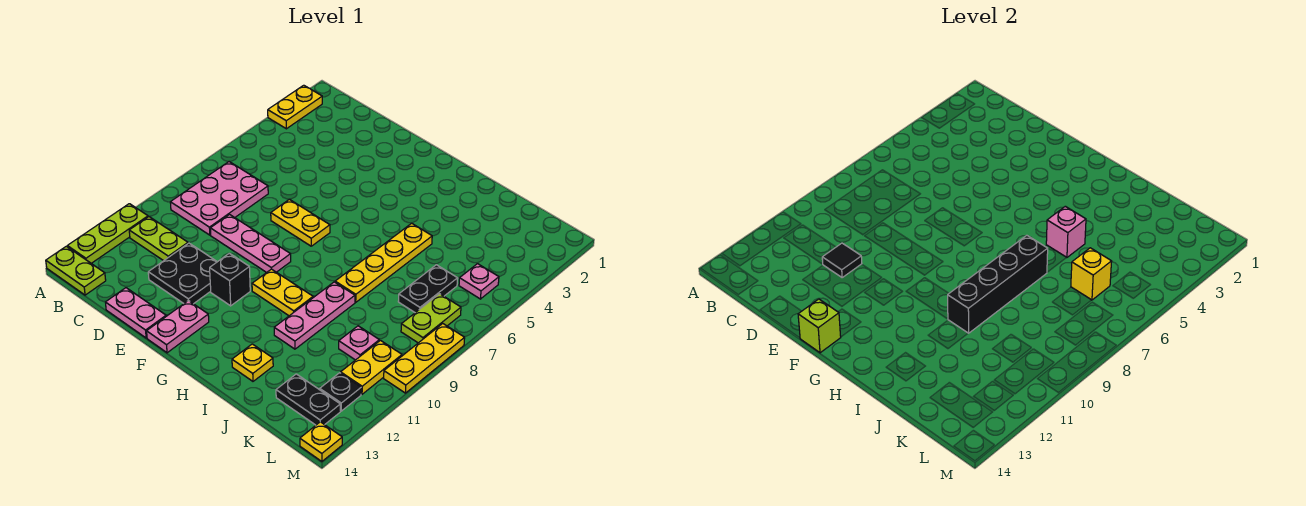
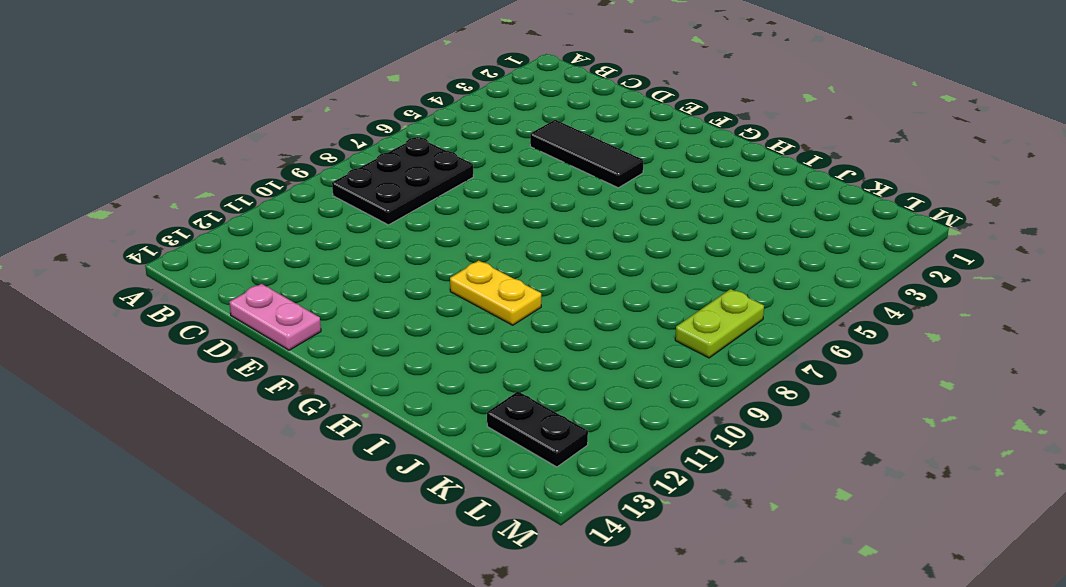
black 2x3 plate [332,137,473,225] -> pink 2x3 plate [170,162,268,235]
black 1x3 tile [530,120,643,188] -> none
none -> yellow 1x2 plate [268,85,322,129]
none -> lime 1x3 plate [67,204,148,263]
none -> lime 1x2 plate [46,246,106,295]

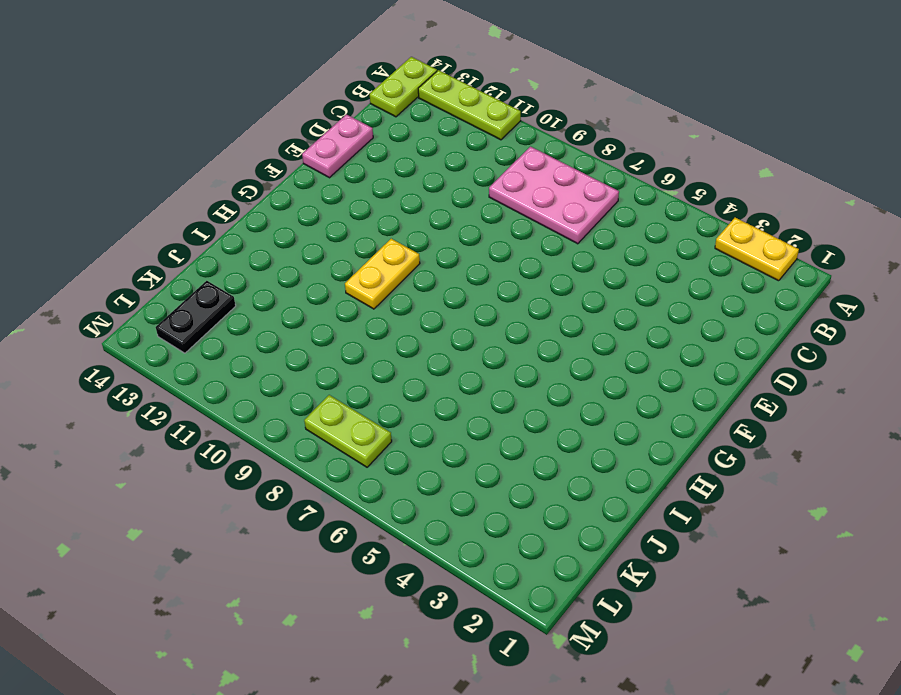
none -> lime 1x2 plate [129,217,188,261]
none -> pink 1x3 plate [210,215,291,272]
none -> black 2x2 plate [148,243,217,304]

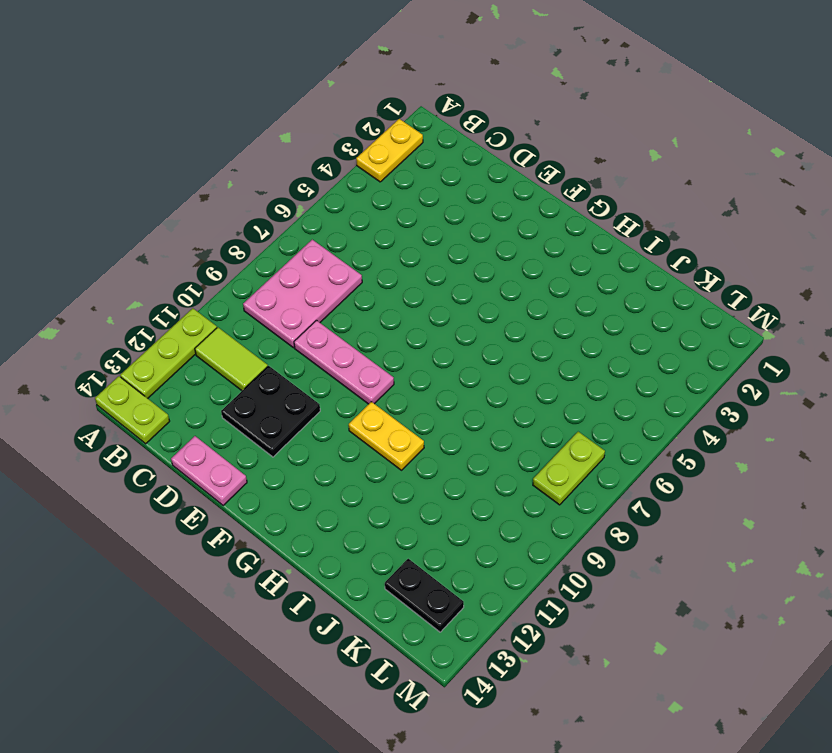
lime 1x2 tile [195,327,268,391] -> lime 1x2 plate [129,217,188,261]
none -> yellow 1x2 plate [271,199,330,246]
none -> black 1x1 brick [210,253,250,306]
none -> pink 1x2 plate [147,300,209,353]

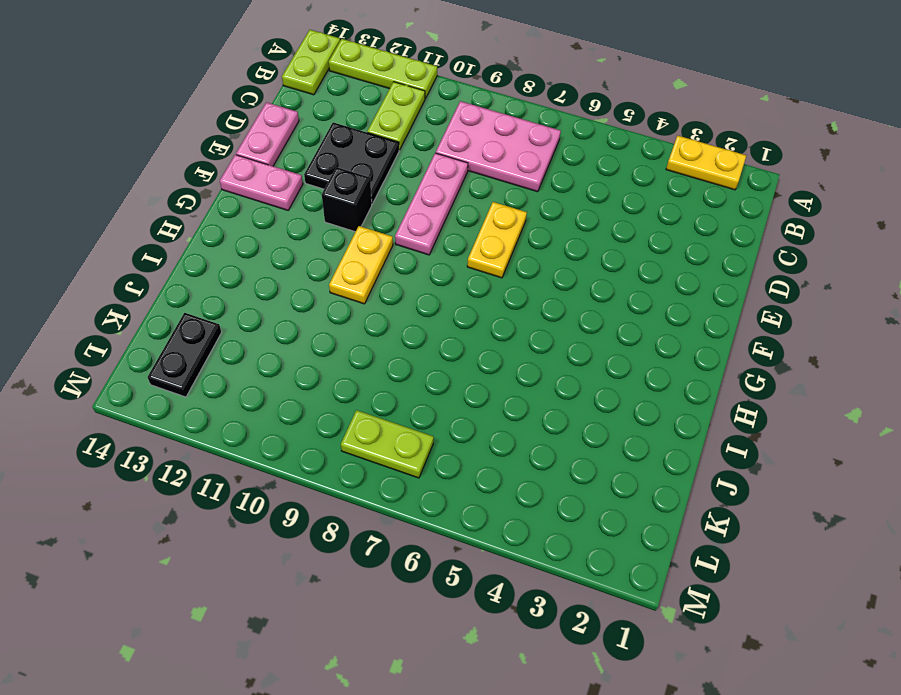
none -> yellow 1x4 plate [335,223,432,302]
none -> pink 1x3 plate [274,282,355,349]
none -> yellow 1x1 plate [232,344,273,381]

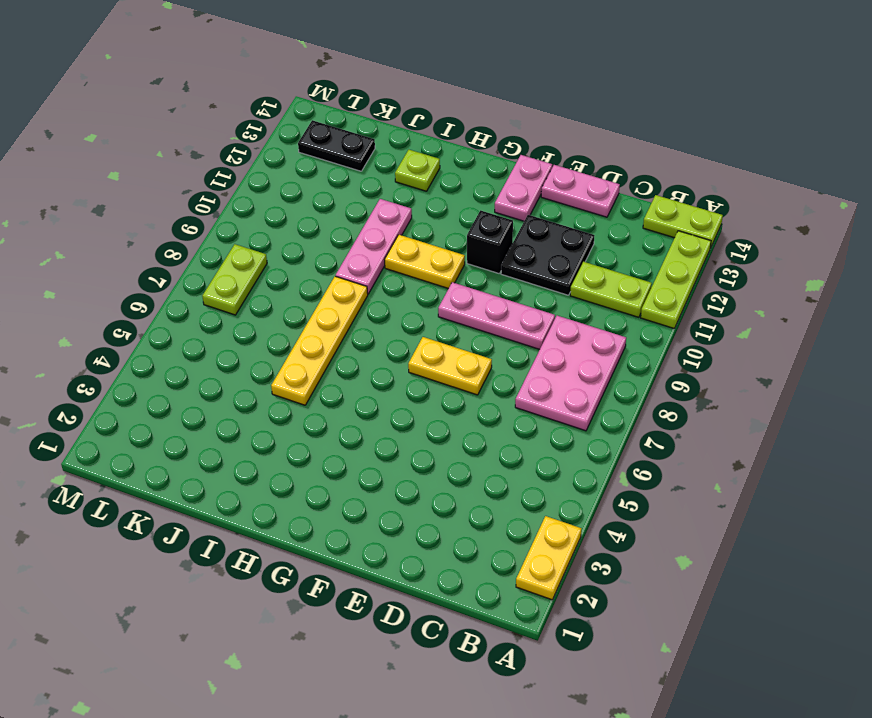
lime 1x1 plate [395,150,440,191] -> yellow 1x1 plate [232,344,273,381]
none -> black 1x2 plate [398,265,458,313]
none -> pink 1x1 plate [339,326,379,360]
none -> pink 1x1 plate [459,264,499,299]

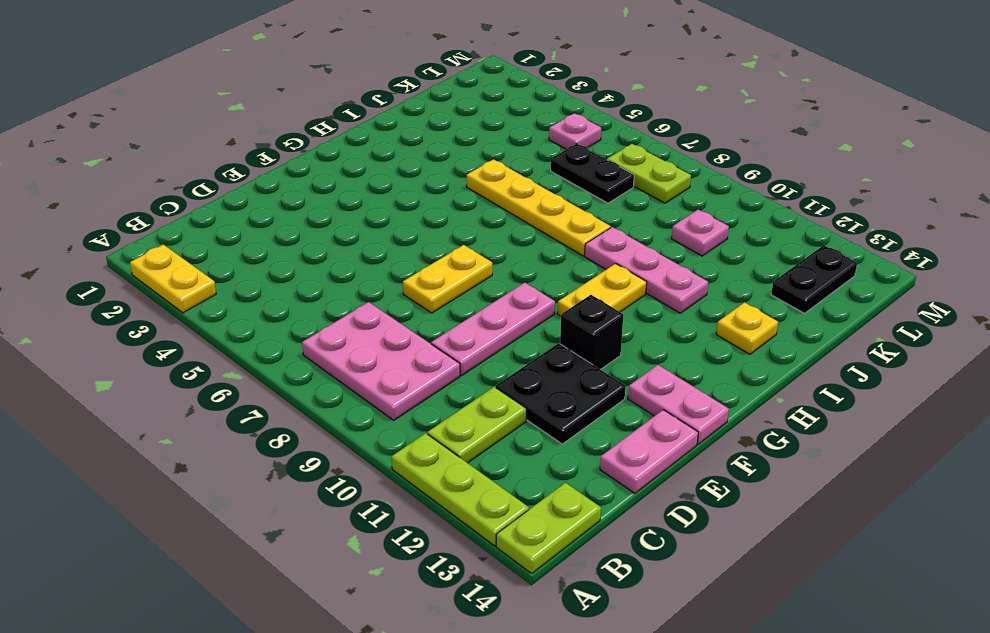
none -> yellow 1x2 plate [341,341,402,394]
none -> black 1x1 plate [320,373,361,411]
none -> yellow 1x3 plate [384,324,465,393]

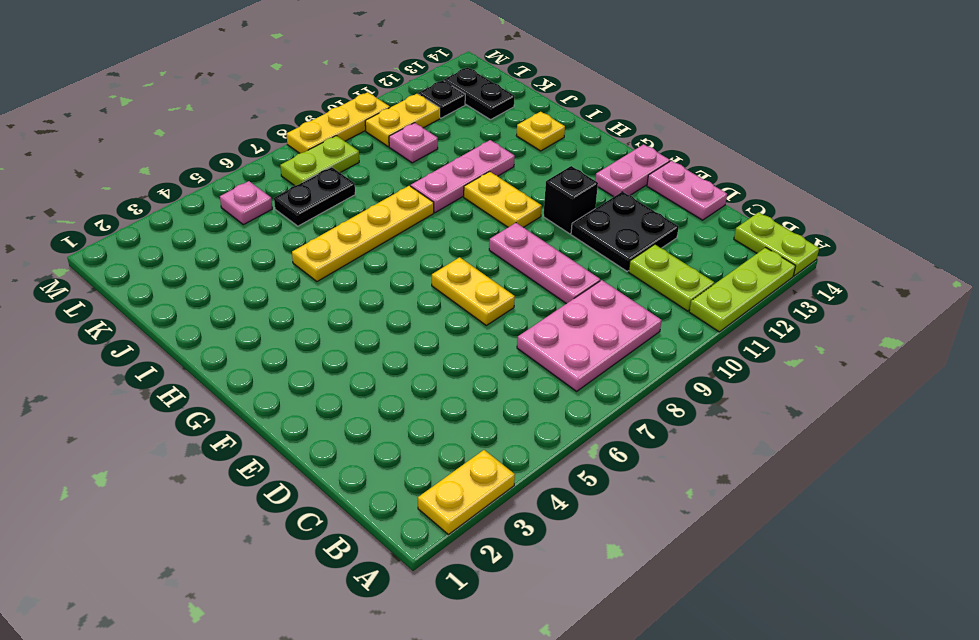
none -> yellow 1x1 plate [300,422,342,461]
none -> black 1x1 tile [822,243,862,277]
none -> lime 1x1 brick [798,299,841,353]

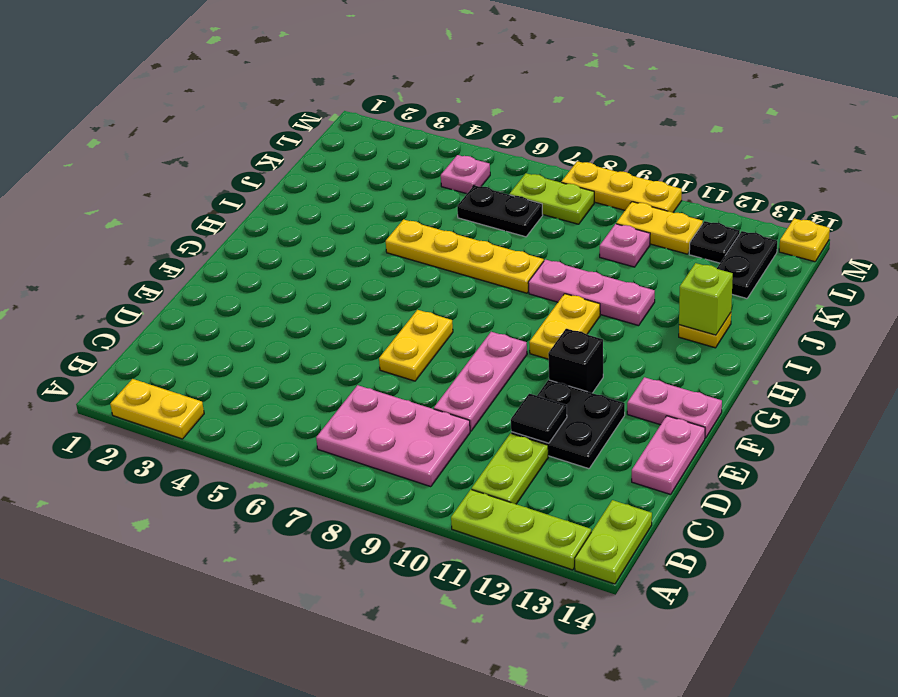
lime 1x1 brick [679,263,733,335] -> lime 1x1 brick moved to [798,299,841,353]
none -> pink 1x1 brick [1046,206,1086,258]
none -> black 1x4 brick [948,235,1048,333]
none -> yellow 1x1 brick [1071,248,1112,300]

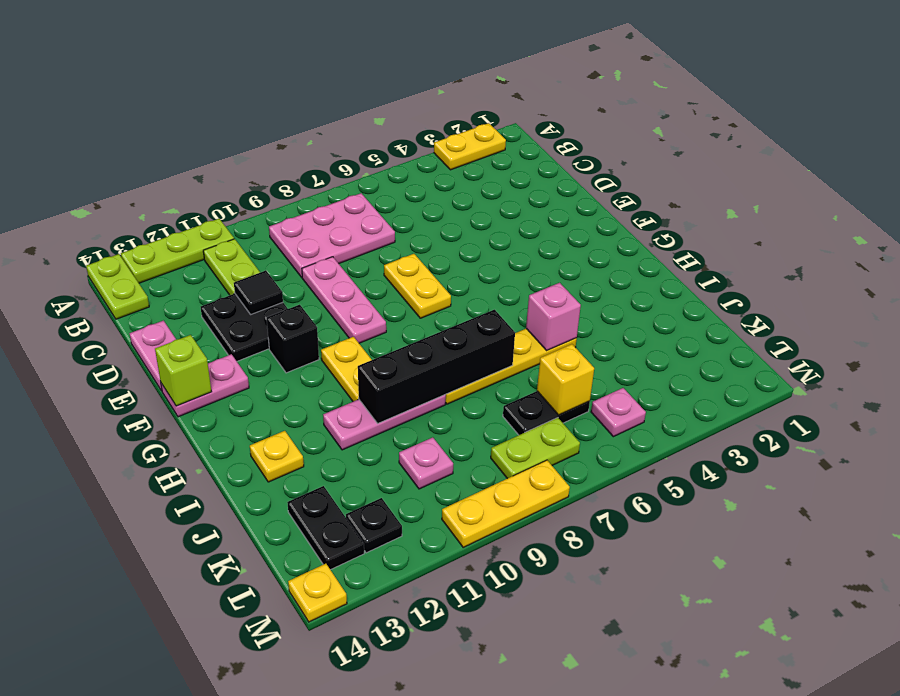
none -> yellow 1x2 plate [341,341,402,394]

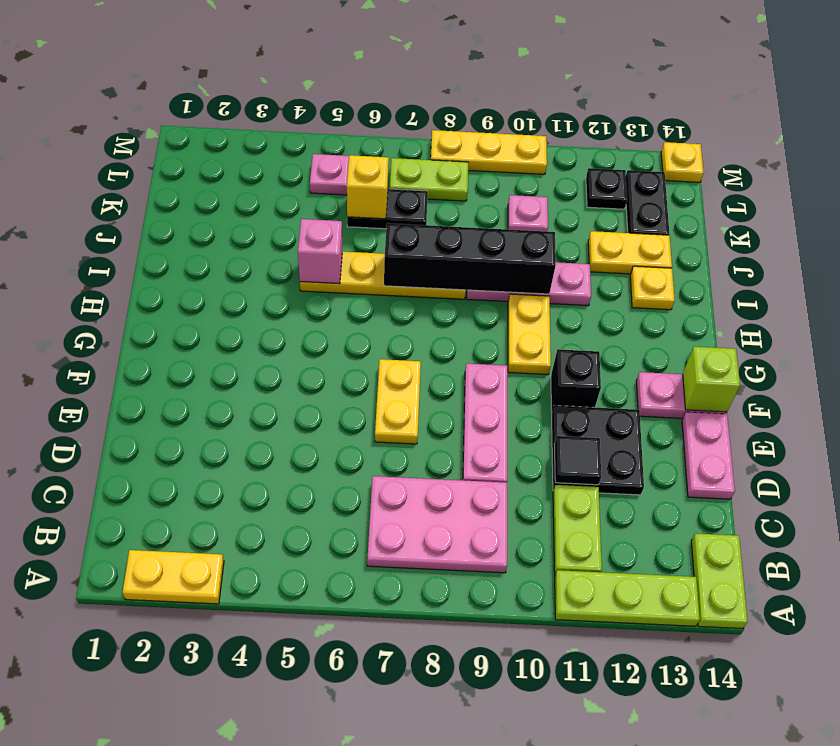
yellow 1x2 plate [588,231,672,274] -> yellow 1x2 plate moved to [341,341,402,394]

